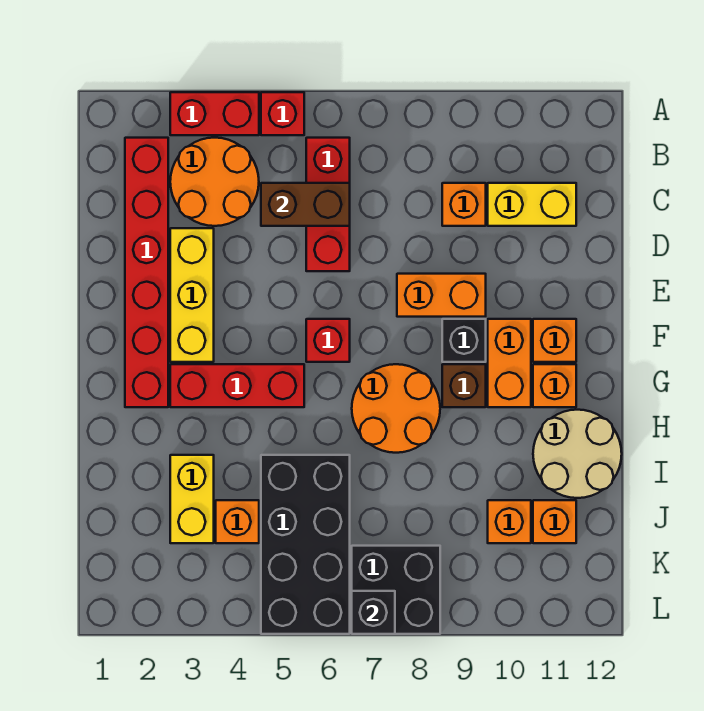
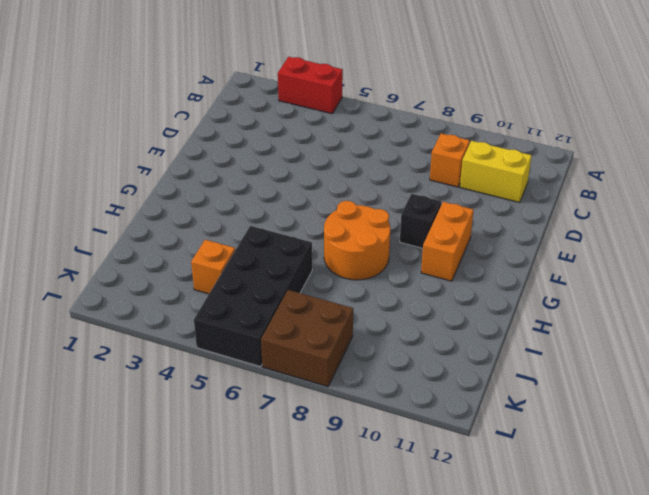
brown 2x2 brick [261,290,353,387] -> black 2x2 brick [352,546,440,634]
none -> red 1x1 brick [261,92,304,135]
none -> red 1x6 brick [125,138,168,407]
none -> orange 2x2 round brick [170,138,259,226]

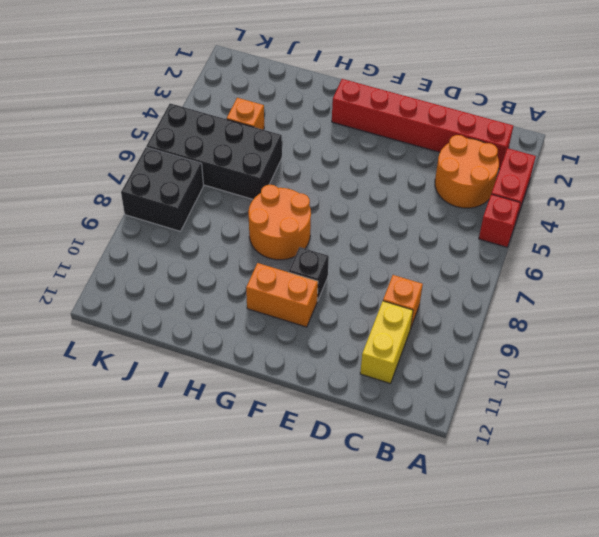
none -> red 1x3 brick [306,138,350,271]
none -> yellow 1x3 brick [170,228,214,362]
none -> orange 1x2 brick [397,274,486,317]

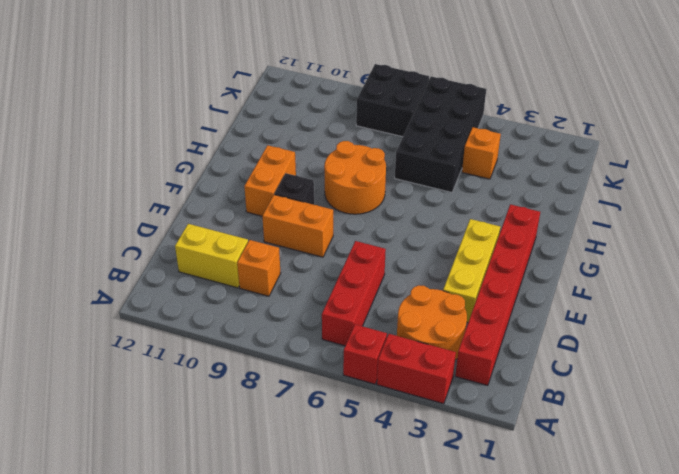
none -> red 1x1 brick [306,319,350,362]
none -> orange 1x1 brick [533,319,576,362]
none -> red 1x3 brick [170,364,304,407]

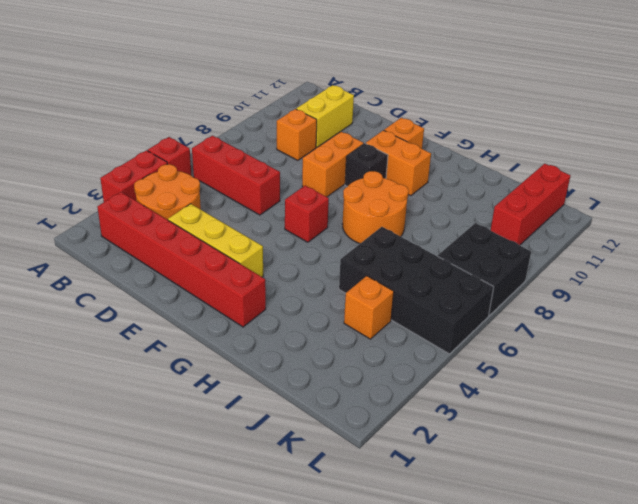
red 1x3 brick [490,164,570,245] -> red 1x3 brick moved to [170,364,304,407]
none -> brown 1x1 brick [442,364,486,407]
none -> orange 1x1 brick [533,364,576,407]
none -> tan 2x2 round brick [533,410,622,498]

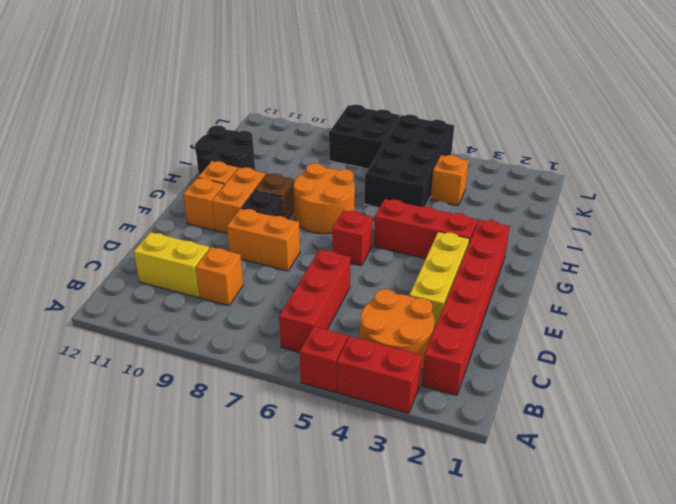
black 2x2 round brick [195,125,255,175] -> tan 2x2 round brick [533,410,622,498]
none -> yellow 1x2 brick [170,455,214,543]
none -> orange 1x1 brick [488,500,531,543]
none -> orange 1x1 brick [533,500,576,543]

